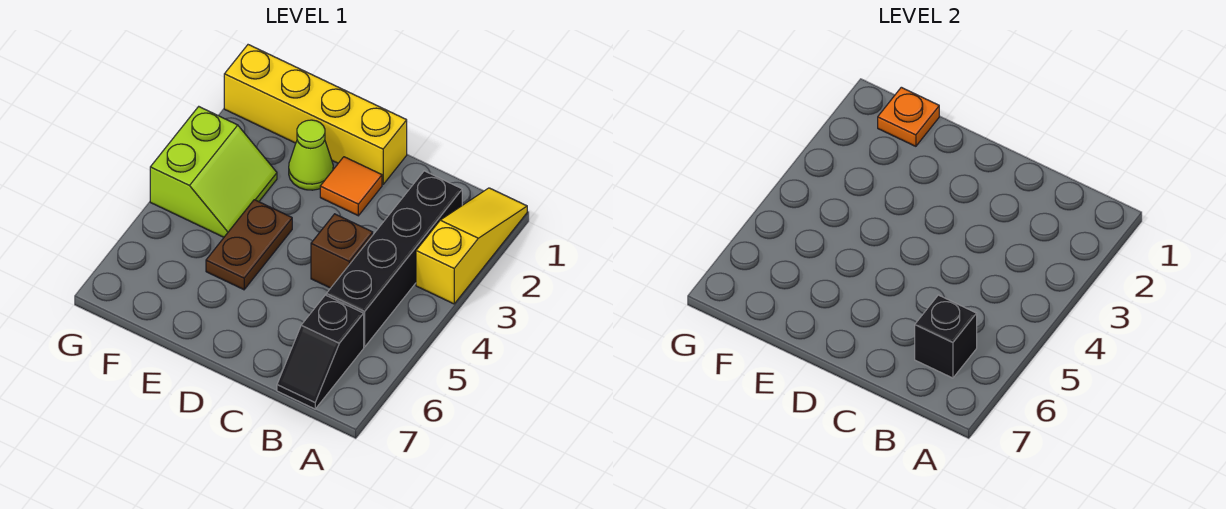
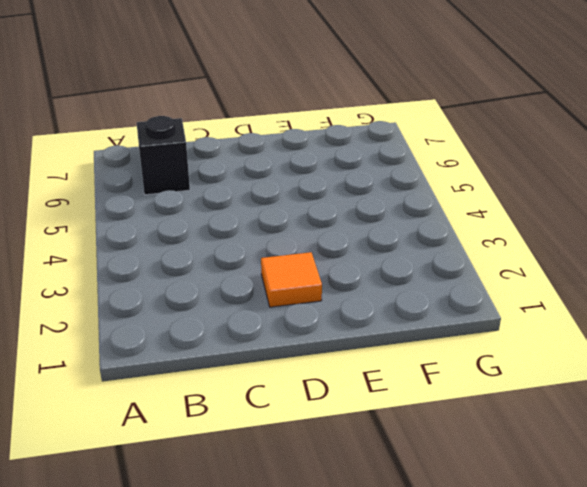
none -> yellow 1x3 slope [416,188,527,304]
none -> black 1x4 brick [326,171,462,347]

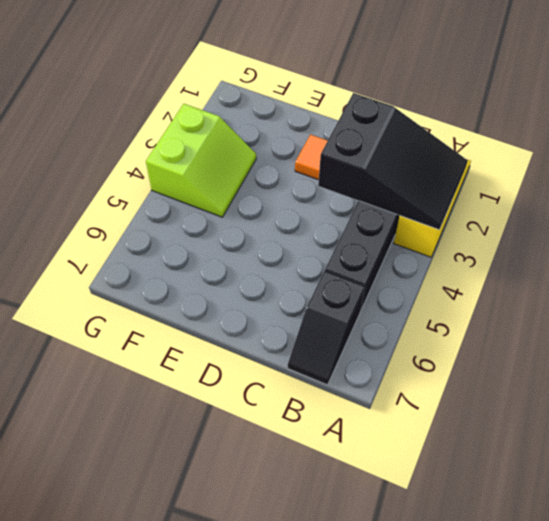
black 2x3 slope [318,93,468,230] -> none
none -> brown 1x1 brick [311,214,373,288]
none -> yellow 1x4 brick [224,45,407,184]

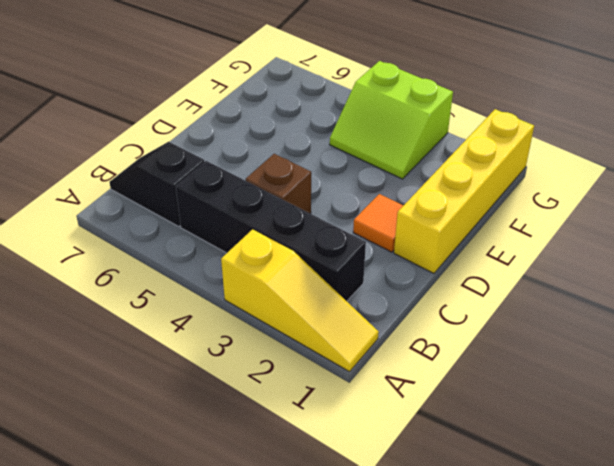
none -> lime 1x1 cone [289,120,333,190]
none -> brown 1x2 plate [206,200,292,290]

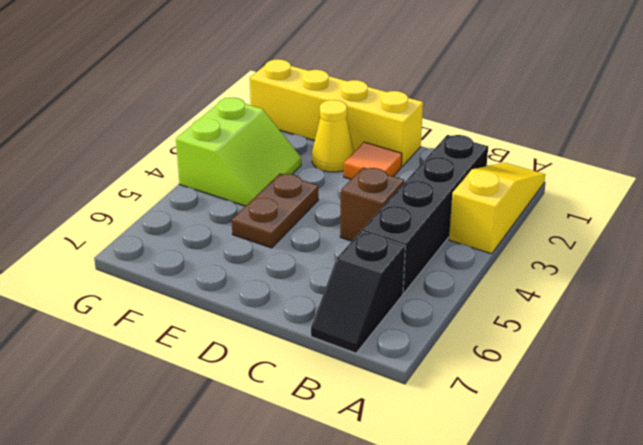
yellow 1x1 cone [312,100,354,172] -> lime 1x1 cone [289,120,333,190]
none -> black 1x1 brick [915,295,977,378]
none -> orange 1x1 plate [878,87,939,146]

